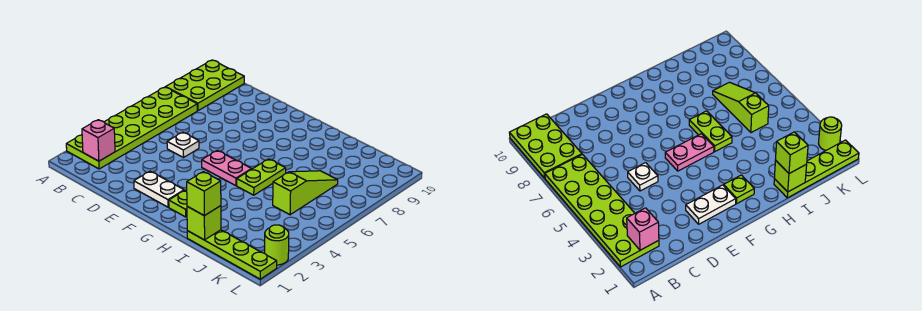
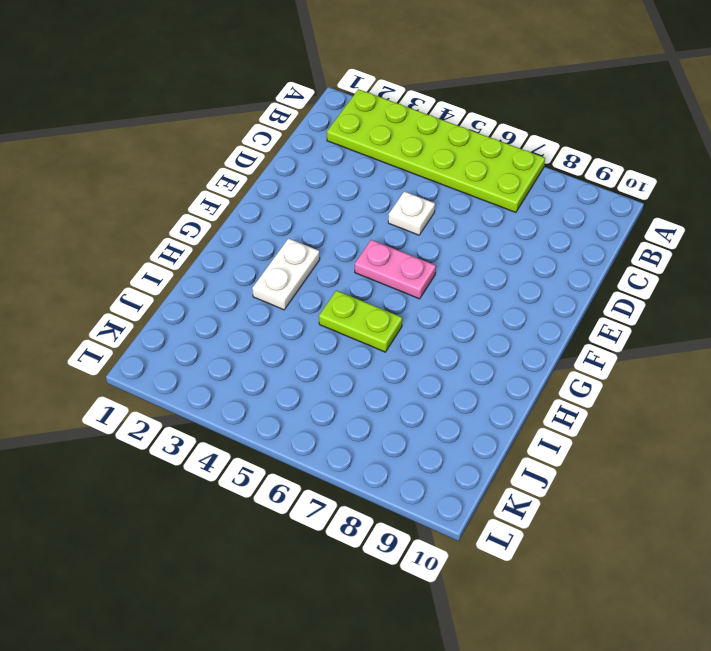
pink 1x2 plate [355,240,436,299] -> pink 1x2 plate turned to [202,150,251,186]
white 1x2 plate [252,238,320,310] -> white 1x2 plate moved to [134,171,184,207]
none -> lime 2x3 plate [166,60,244,111]
none -> lime 1x1 plate [169,190,187,217]
none -> lime 1x4 plate [187,230,277,279]

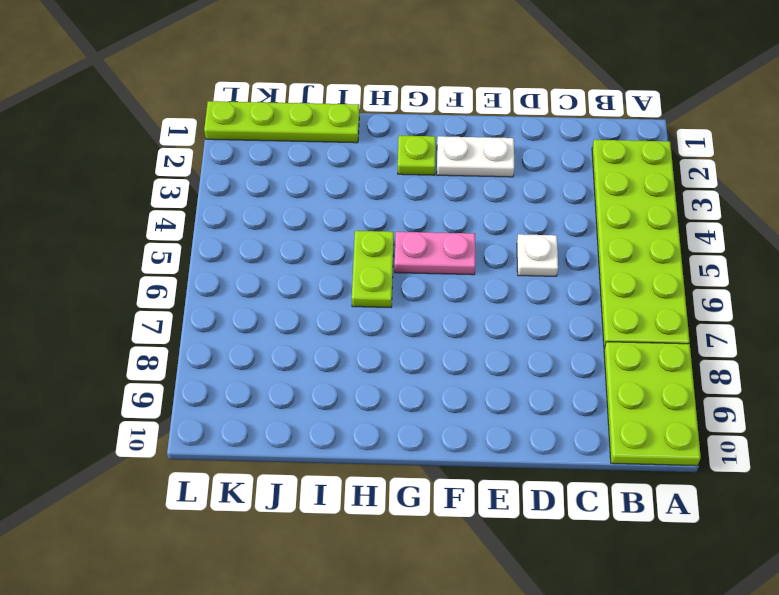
none -> lime 1x3 slope [273,171,338,215]
none -> lime 1x1 round brick [265,225,289,265]
none -> pink 1x1 brick [82,120,115,161]

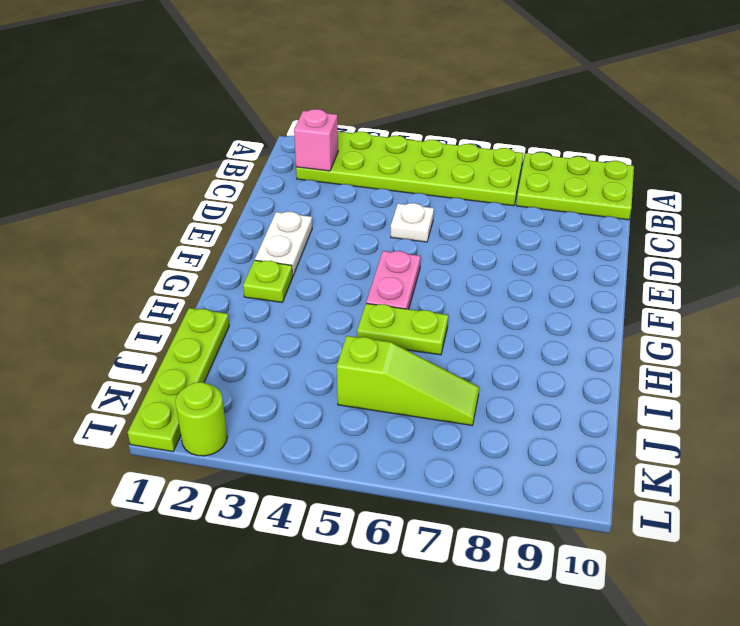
none -> lime 1x1 brick [187,206,221,240]
none -> lime 1x1 brick [187,172,221,216]

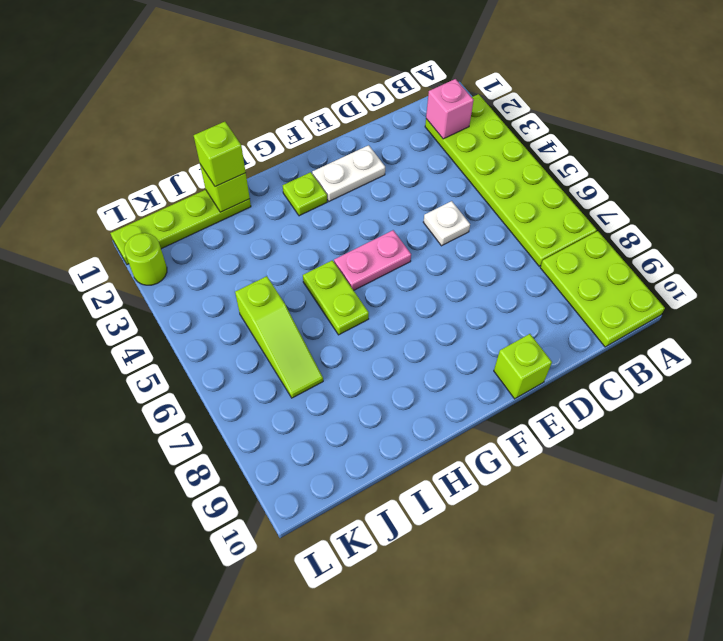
lime 1x1 brick [494,334,552,399] -> none

